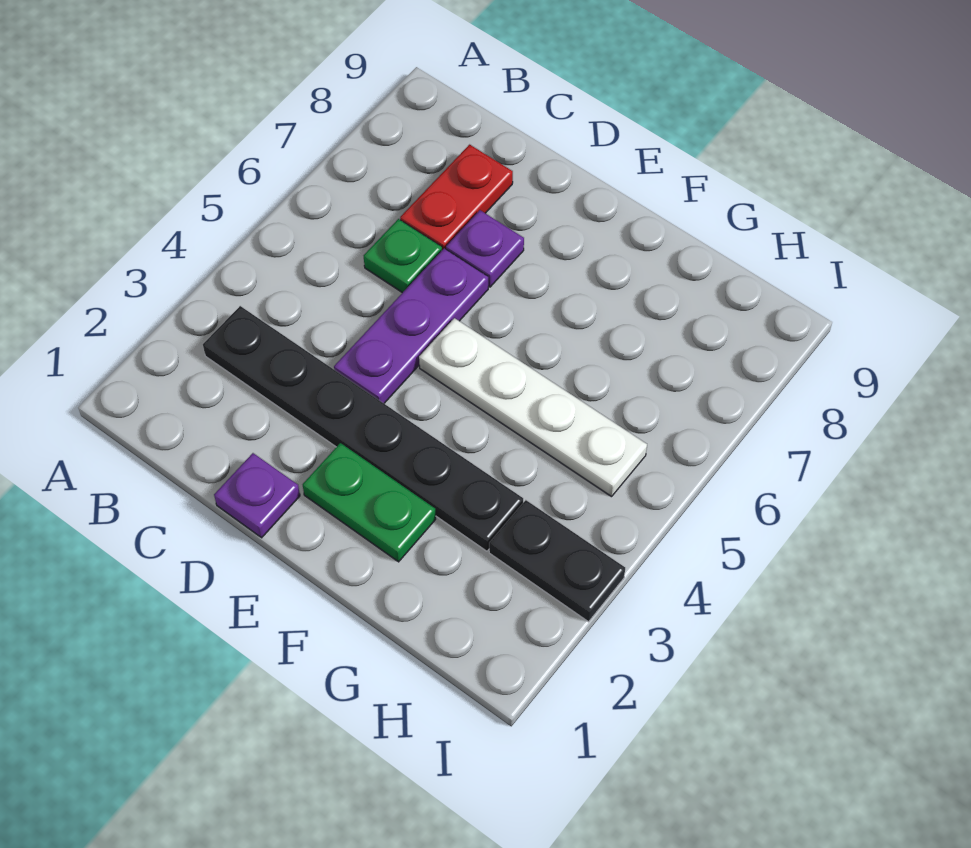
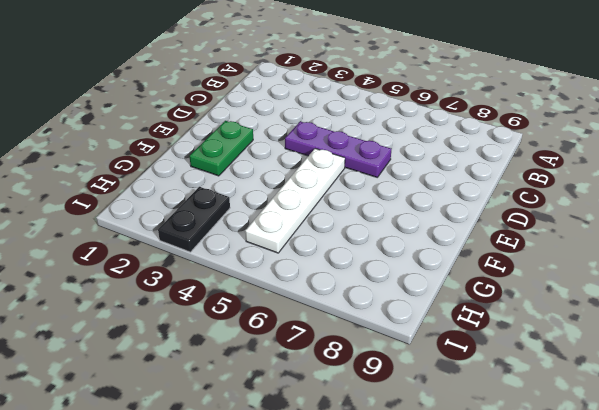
none -> black 1x6 plate [203,306,523,551]
none -> green 1x1 plate [364,219,442,293]

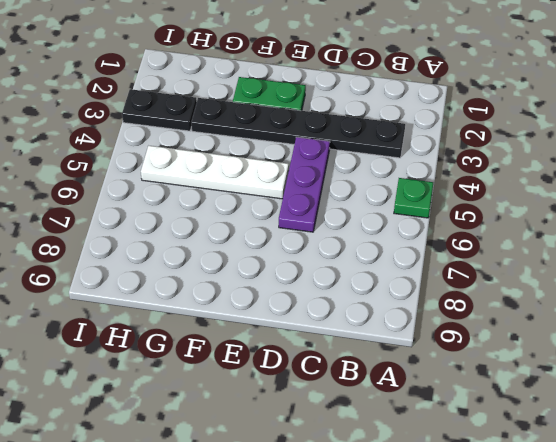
green 1x1 plate [394,178,433,218] -> green 1x1 plate moved to [364,219,442,293]
none -> red 1x2 plate [400,145,513,250]
none -> purple 1x1 plate [214,453,300,538]

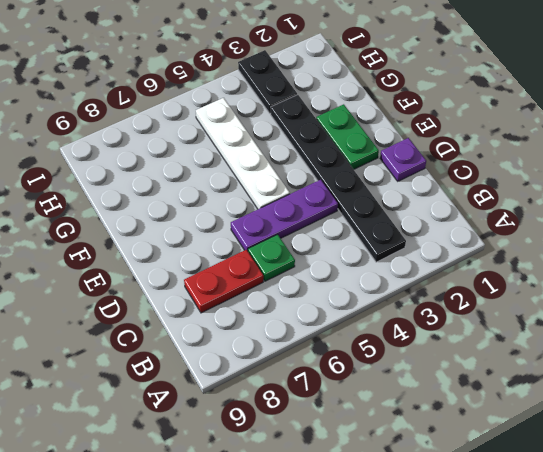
none -> purple 1x1 plate [446,210,524,287]

